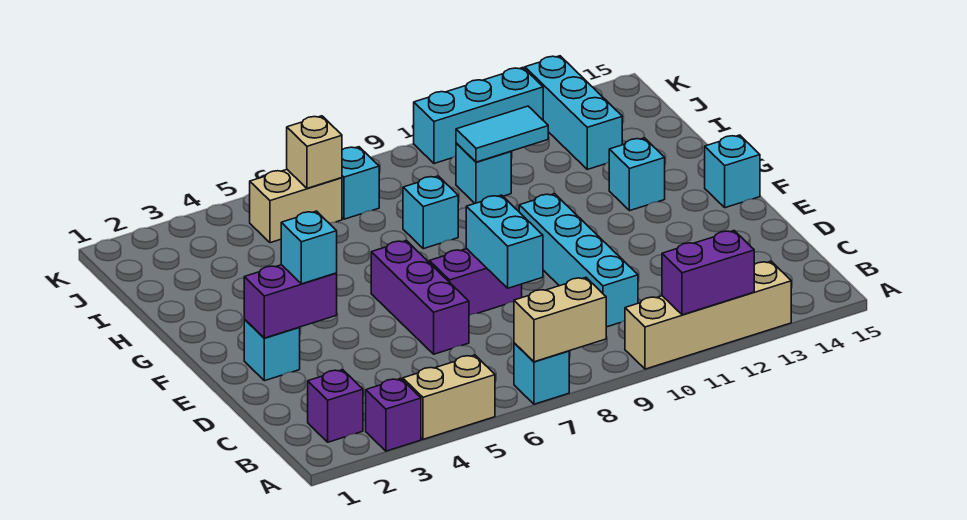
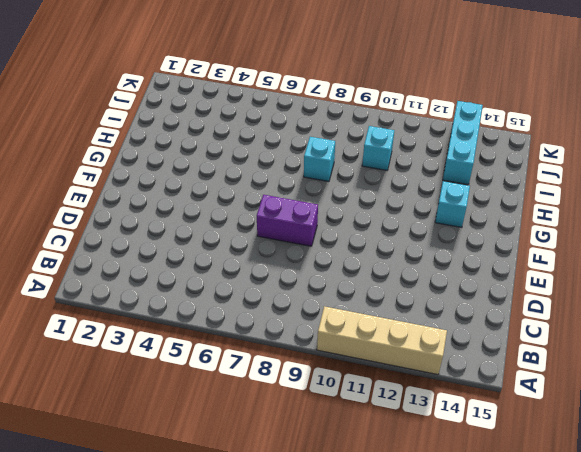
none -> purple 1x1 brick [366,379,421,451]
none -> tan 1x2 brick [403,355,495,439]
none -> cyan 1x1 brick [514,343,569,404]

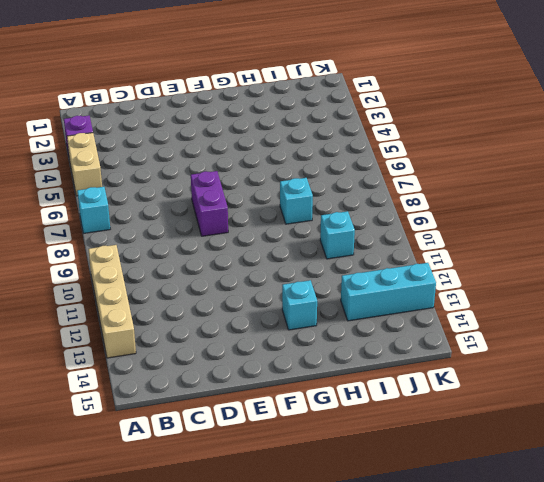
none -> purple 1x1 brick [308,370,363,442]
none -> cyan 1x4 brick [519,194,638,327]
none -> purple 1x3 brick [371,241,469,354]

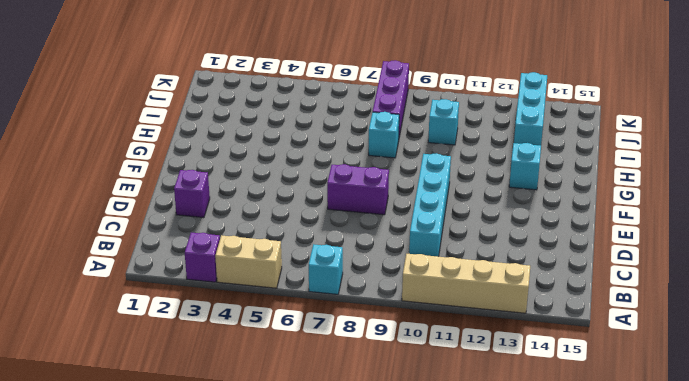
purple 1x1 brick [174,170,210,218] -> purple 1x1 brick moved to [308,370,363,442]
purple 1x3 brick [373,60,409,137] -> purple 1x3 brick moved to [371,241,469,354]
none -> cyan 1x1 brick [244,319,300,381]
none -> cyan 1x1 brick [705,135,760,208]
none -> tan 1x2 brick [250,170,342,243]

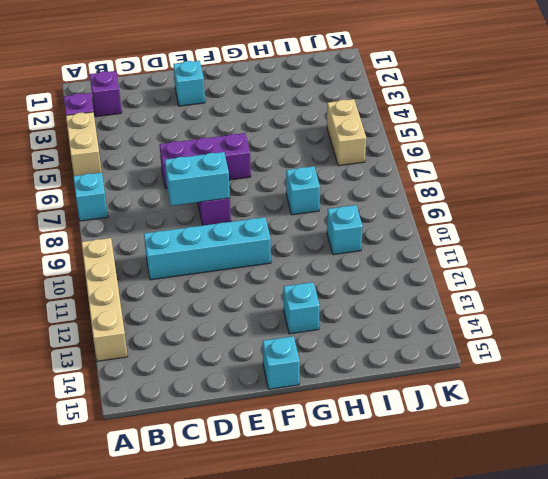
none -> cyan 1x3 brick [525,56,622,169]
none -> cyan 1x1 brick [342,147,379,219]
none -> cyan 1x3 brick [414,68,543,164]

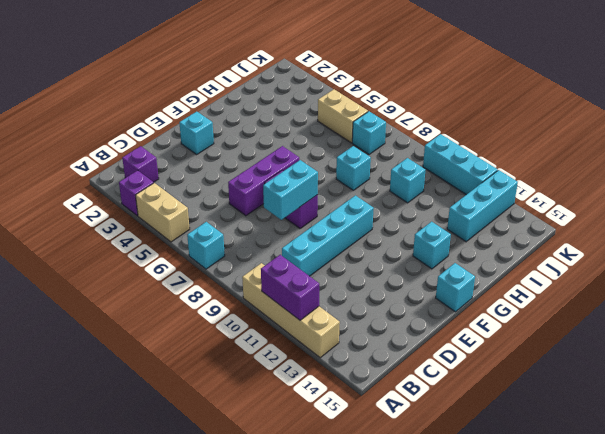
none -> tan 1x2 brick [514,278,606,362]
none -> purple 1x2 brick [244,265,337,338]
none -> cyan 1x2 tile [456,106,548,162]

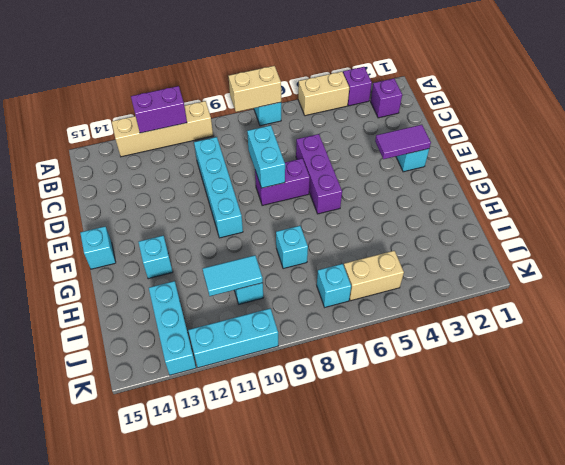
purple 1x2 tile [375,125,431,159] -> purple 1x2 brick [244,265,337,338]
none -> tan 1x1 brick [287,116,342,189]
none -> cyan 1x1 brick [281,211,337,284]

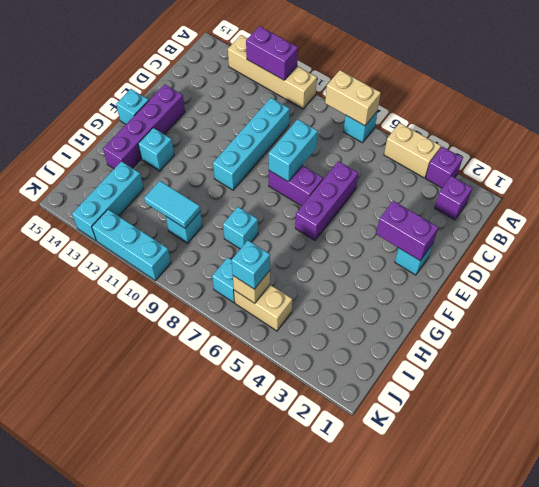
purple 1x4 brick [103,85,185,169] -> none
cyan 1x1 brick [232,240,270,289] -> cyan 1x1 brick moved to [281,211,337,284]

